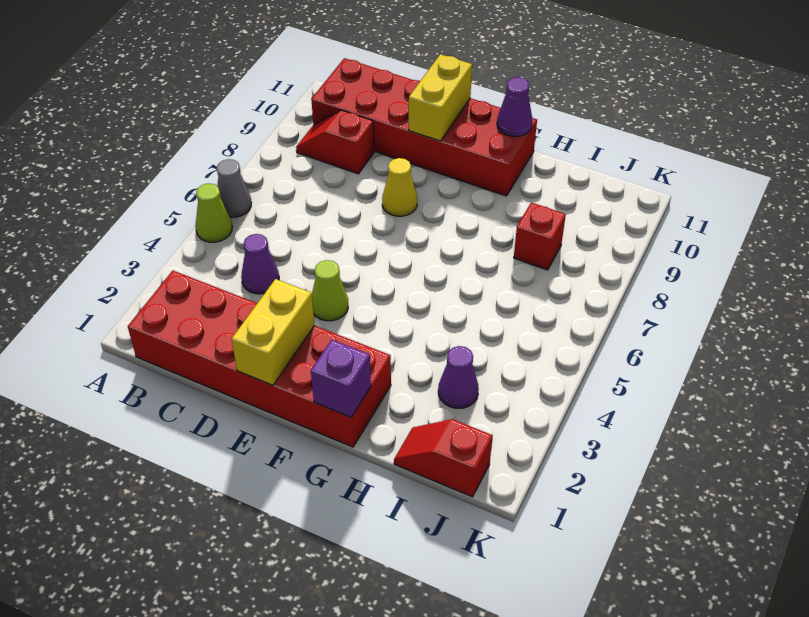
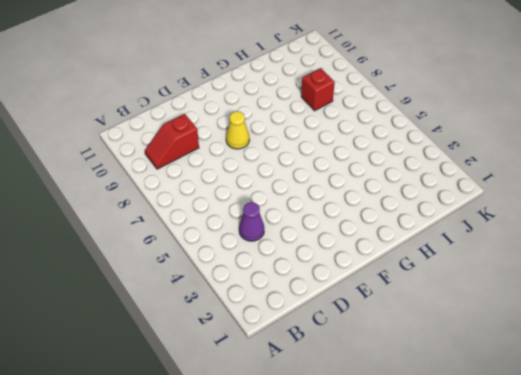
none -> lime 1x1 cone [195,183,232,242]
none -> grey 1x1 cone [217,159,252,217]
none -> red 2x6 brick [128,271,391,447]

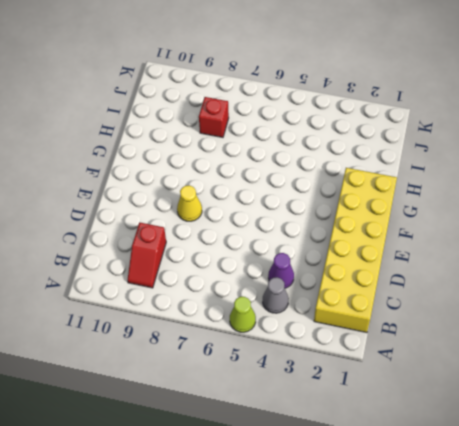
yellow 2x6 brick [314,168,397,333] -> red 2x6 brick [128,271,391,447]
grey 1x1 cone [263,277,289,313] -> grey 1x1 cone moved to [217,159,252,217]
none -> red 2x6 brick [311,58,537,196]
none -> lime 1x1 cone [312,260,348,321]
none -> red 1x2 slope [394,419,493,497]

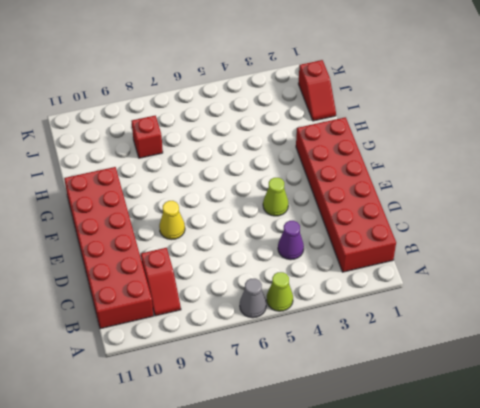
none -> purple 1x1 cone [438,346,479,408]
none -> yellow 1x2 brick [232,279,314,385]
none -> yellow 1x2 brick [409,54,472,141]

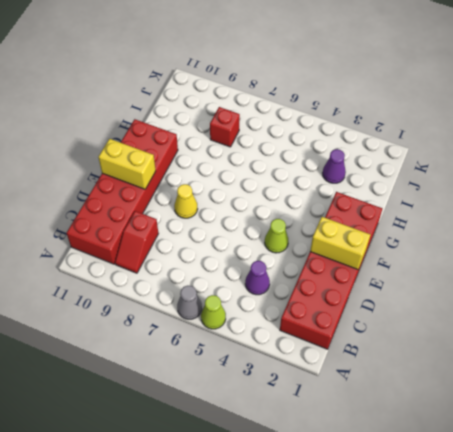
none -> red 1x2 slope [394,419,493,497]
none -> purple 1x1 brick [311,340,371,417]
none -> purple 1x1 cone [497,77,533,136]

